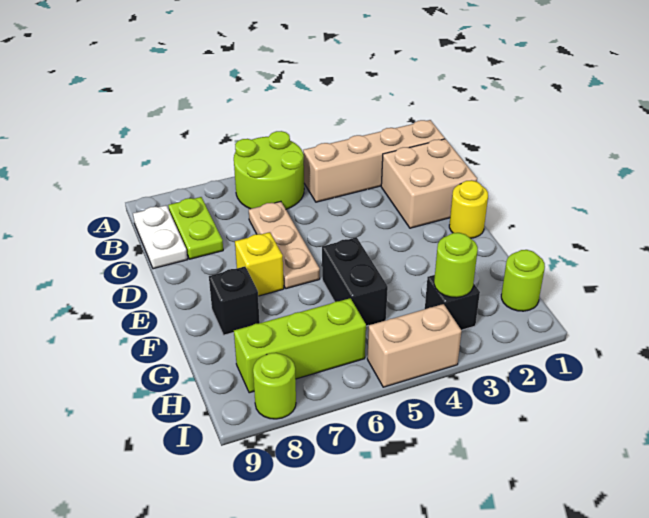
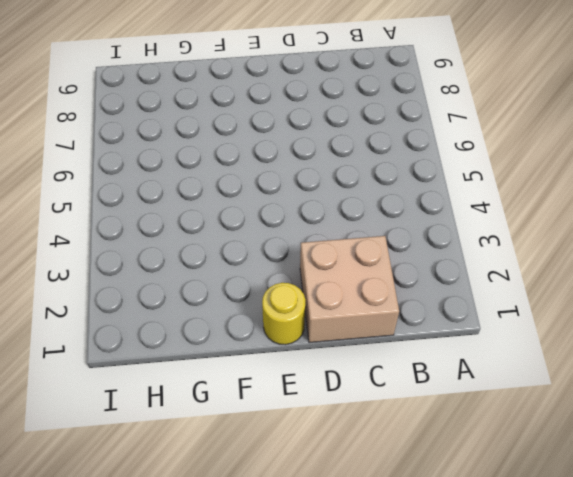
none -> lime 2x2 round brick [234,131,304,209]
none -> tan 1x4 brick [303,120,445,202]
none -> lime 1x2 plate [168,197,223,259]

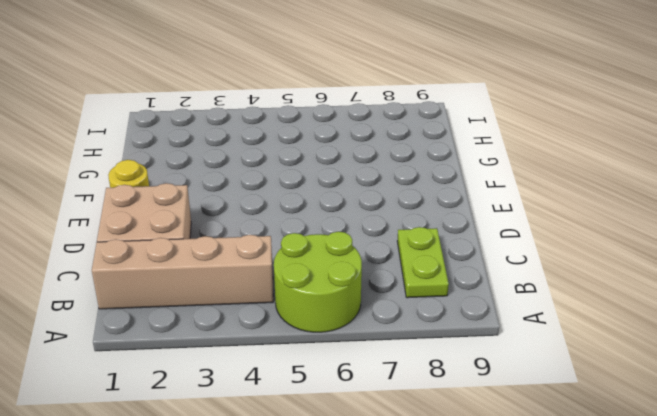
none -> white 1x2 plate [133,205,188,269]
none -> tan 1x3 plate [249,201,320,289]
none -> yellow 1x1 brick [235,232,284,296]

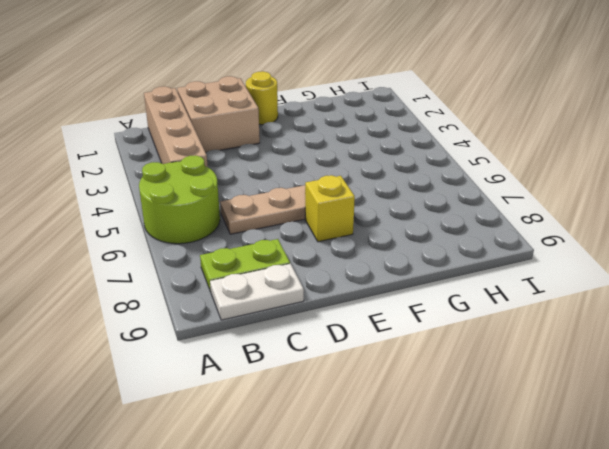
none -> black 1x2 brick [322,237,388,326]
none -> black 1x1 brick [209,267,260,335]
none -> lime 1x1 round brick [501,250,545,311]

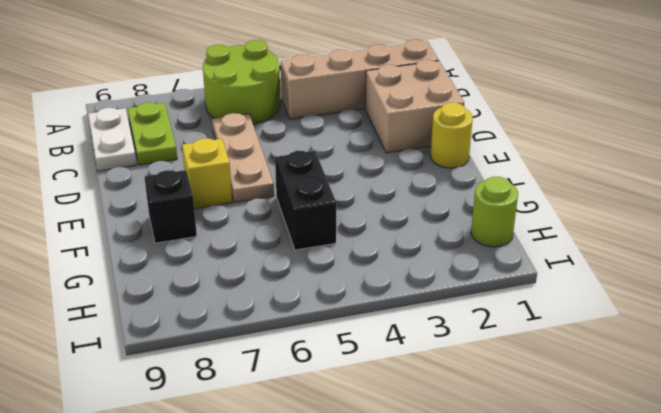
none -> black 1x1 brick [425,275,480,330]
none -> lime 1x3 brick [234,298,366,393]
none -> tan 1x2 brick [367,304,462,387]

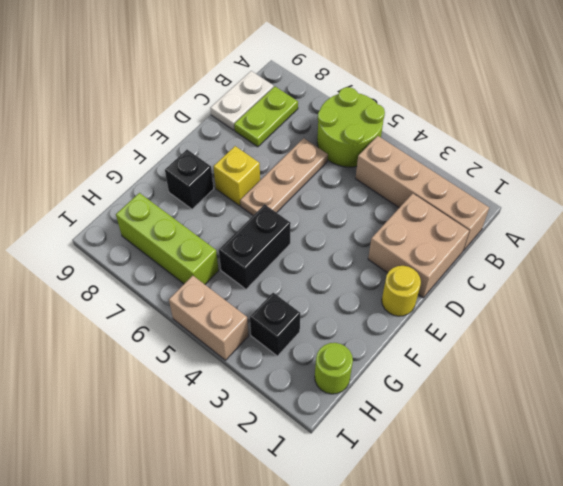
none -> lime 1x1 round brick [253,353,296,419]
none -> lime 1x1 round brick [434,233,478,298]

